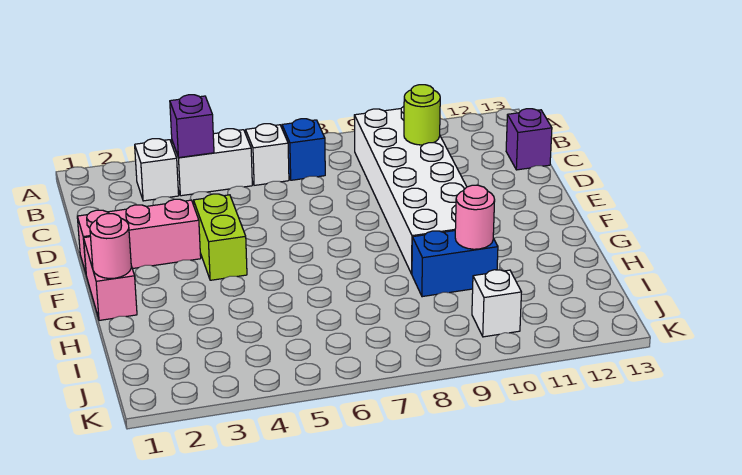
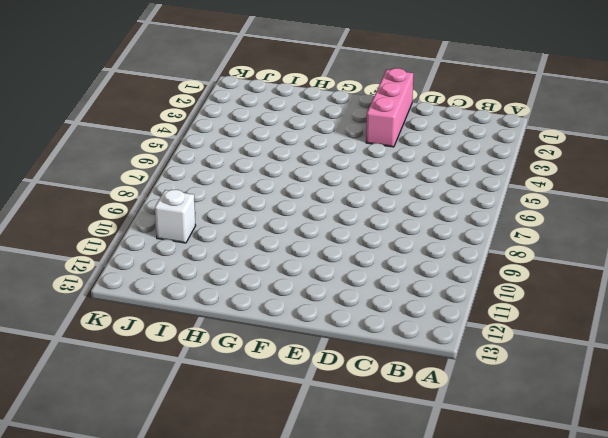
none -> white 1x1 brick [135,139,179,201]
none -> white 1x2 brick [172,129,252,196]
none -> white 1x1 brick [246,124,289,185]

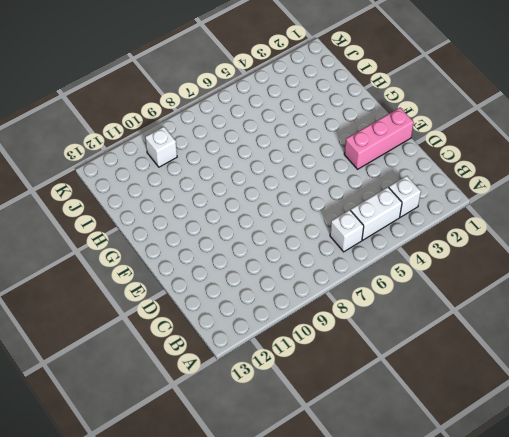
none -> blue 1x1 brick [282,119,325,180]
none -> white 2x6 brick [354,106,467,274]
none -> purple 1x1 brick [506,109,552,170]

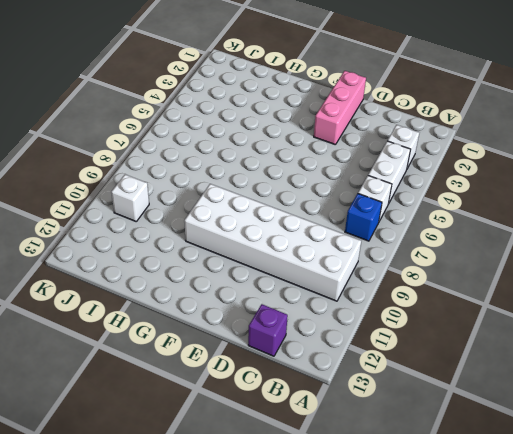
none -> lime 1x2 brick [194,194,247,280]
none -> pink 1x2 brick [84,237,137,320]
none -> blue 1x2 brick [412,231,498,297]

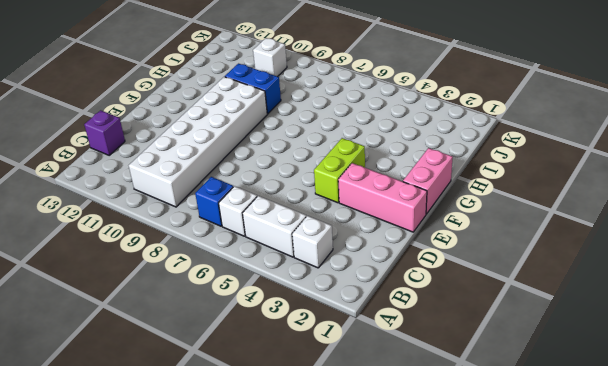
none -> purple 1x1 brick [170,95,214,158]
none -> lime 1x1 round brick [404,85,440,145]
none -> pink 1x1 round brick [90,214,131,278]

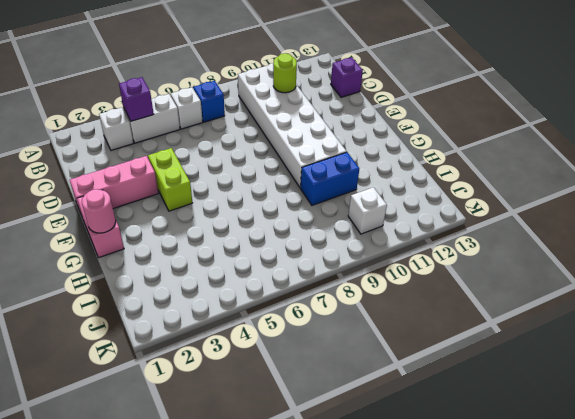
none -> pink 1x1 round brick [455,185,495,249]

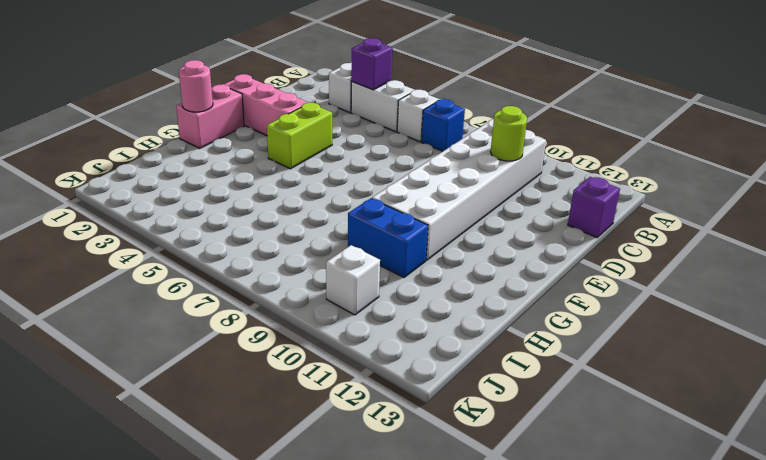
none -> pink 1x1 round brick [455,185,495,249]

